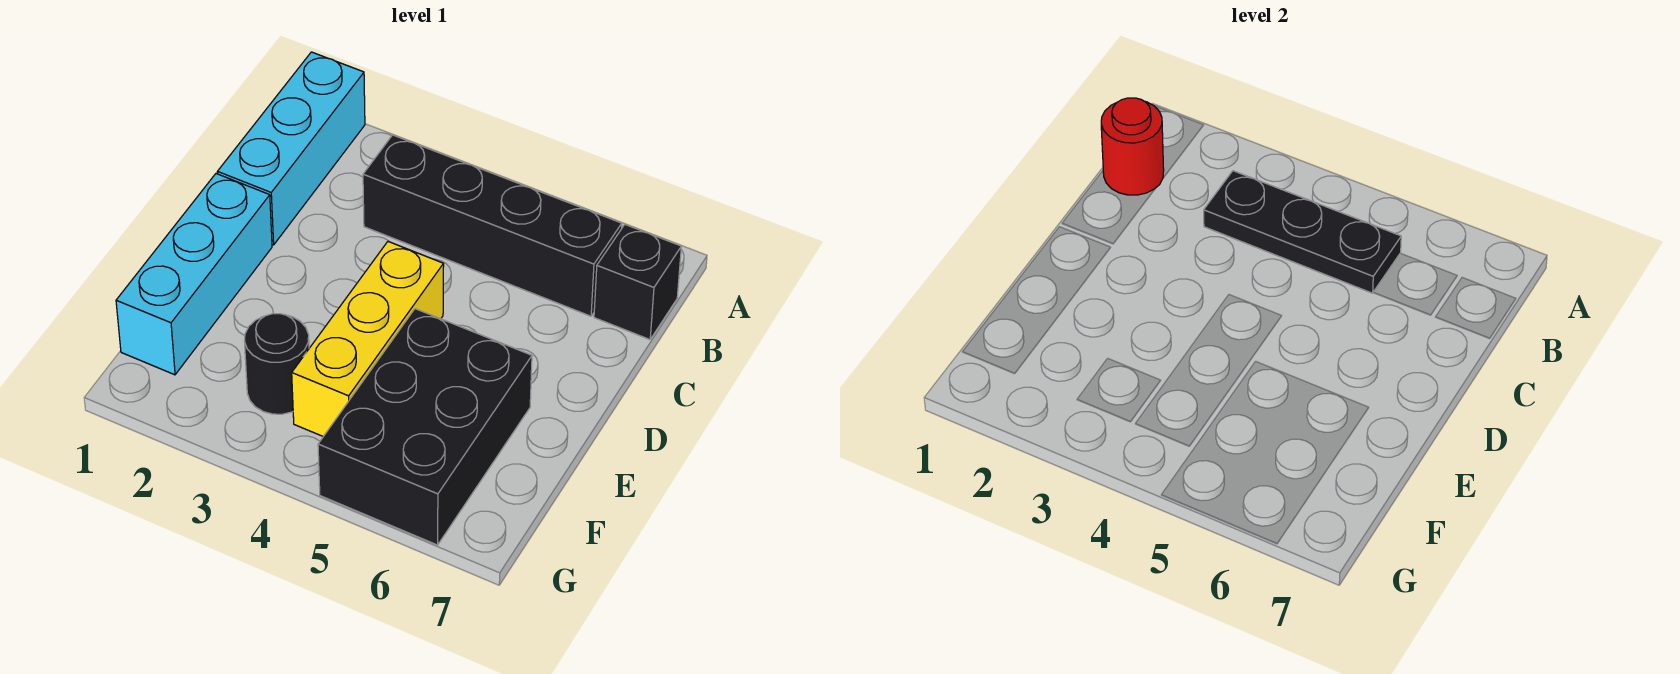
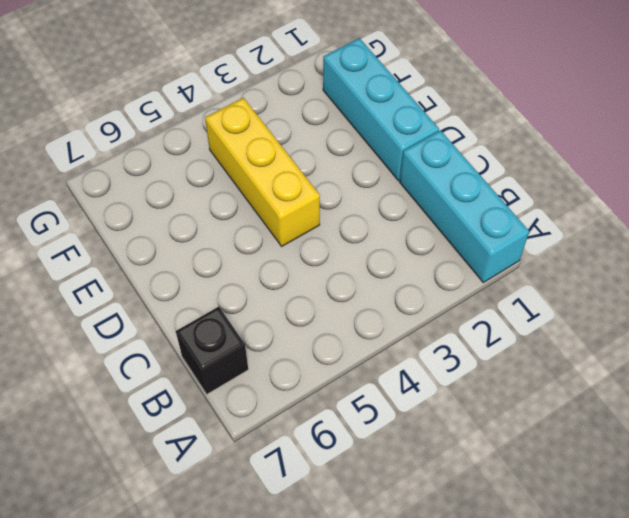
none -> black 1x4 brick [363,135,622,316]
none -> black 2x3 brick [318,309,532,545]

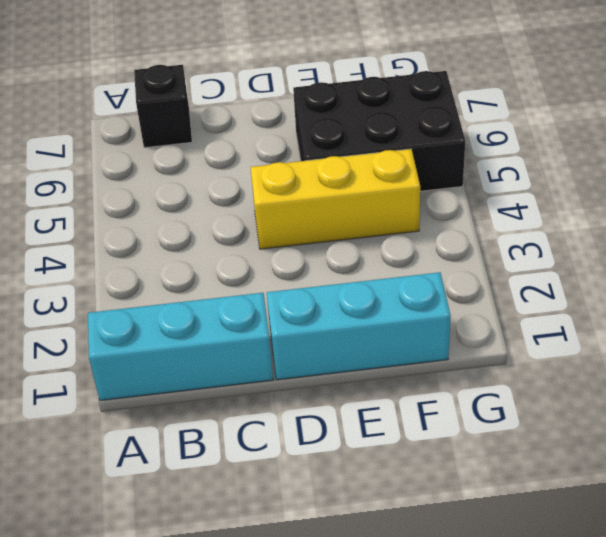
none -> black 1x4 brick [363,135,622,316]
none -> black 1x1 round brick [245,314,309,414]

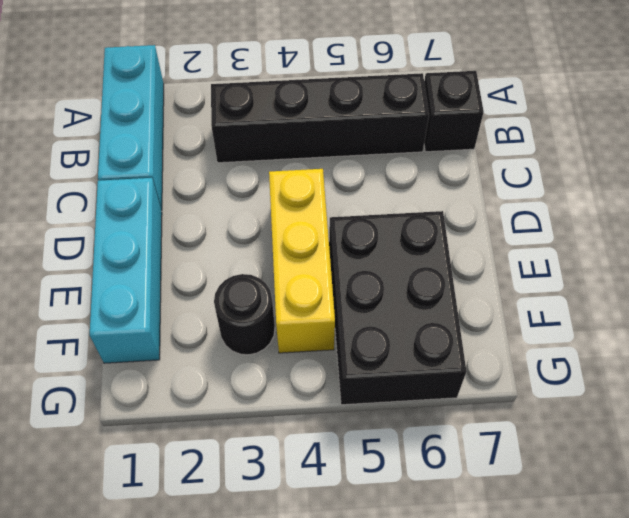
none -> red 1x1 round brick [1101,98,1164,195]
none -> black 1x3 plate [1204,171,1401,293]

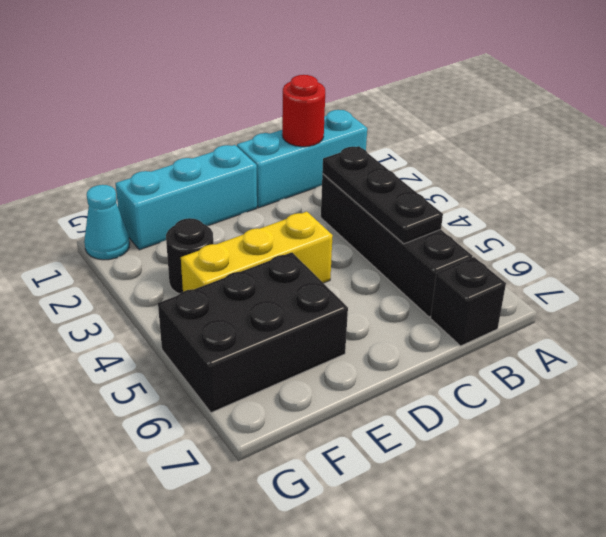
cyan 1x1 cone [84,185,130,260] -> none

